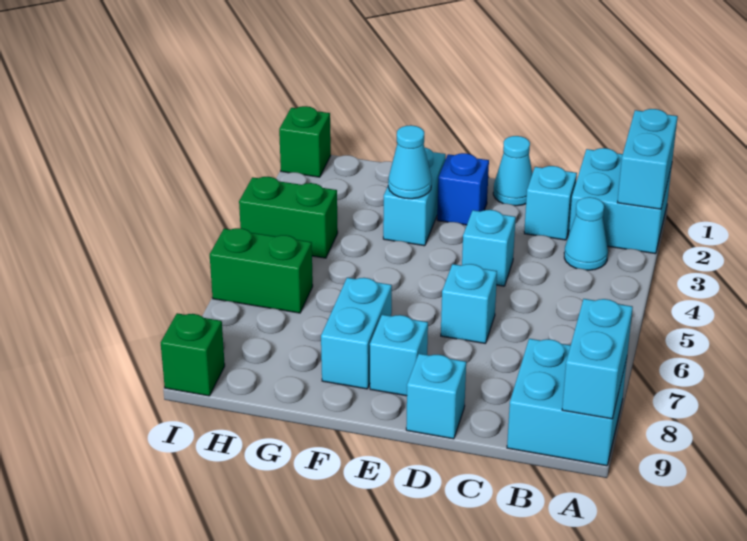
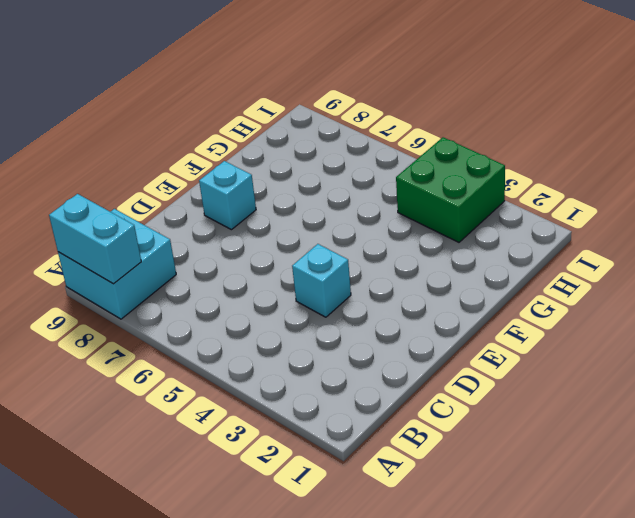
green 2x2 brick [396,137,505,242] -> green 1x2 brick [239,177,338,258]
none -> cyan 2x2 brick [569,148,672,254]
none -> cyan 1x1 cone [564,197,608,270]
none -> cyan 1x1 brick [524,166,577,240]

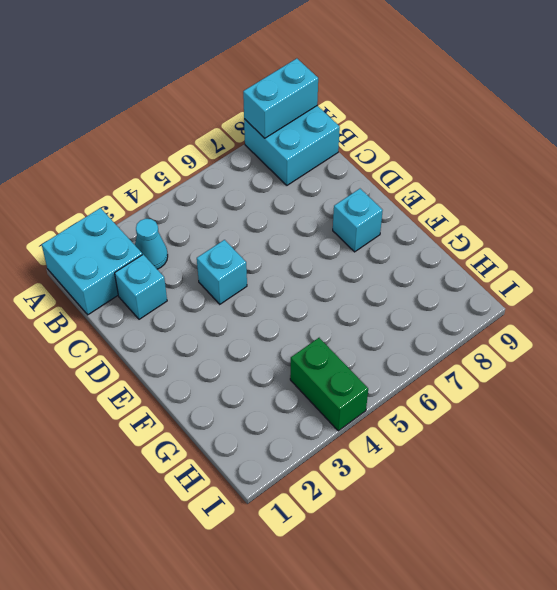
none -> cyan 1x1 cone [493,136,533,206]
none -> cyan 1x1 brick [441,264,497,343]
none -> cyan 1x1 brick [406,354,466,439]

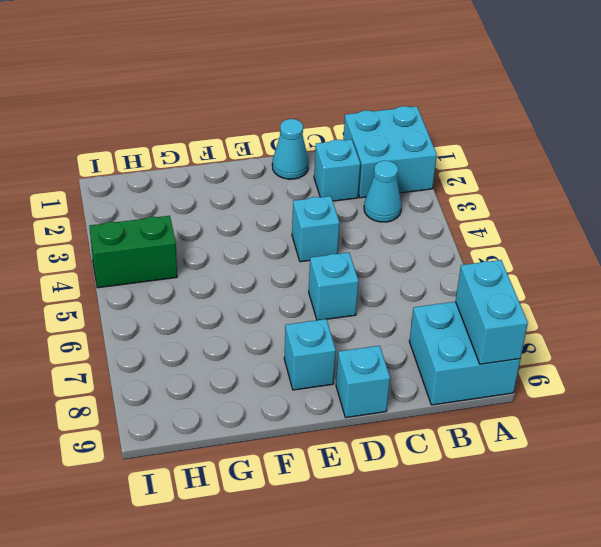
none -> blue 1x1 brick [437,153,489,225]
none -> cyan 1x2 brick [383,148,446,246]
none -> cyan 1x2 brick [321,278,392,389]

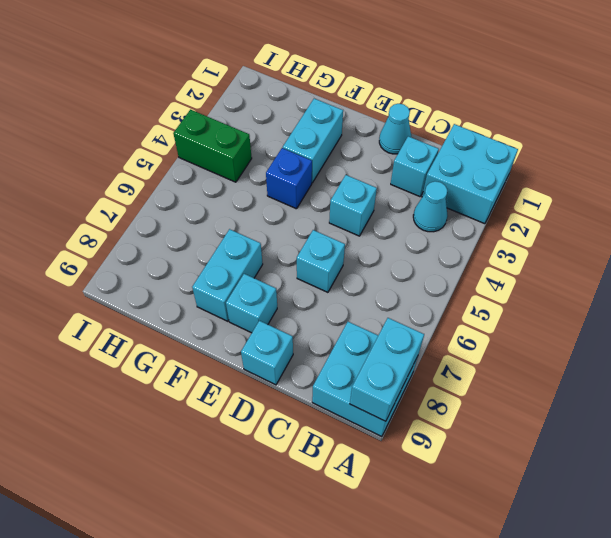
blue 1x1 brick [266,148,312,209] -> blue 1x1 brick moved to [437,153,489,225]
none -> green 1x2 brick [210,228,313,313]
none -> green 1x1 brick [279,106,331,177]
none -> green 1x1 brick [161,313,225,396]

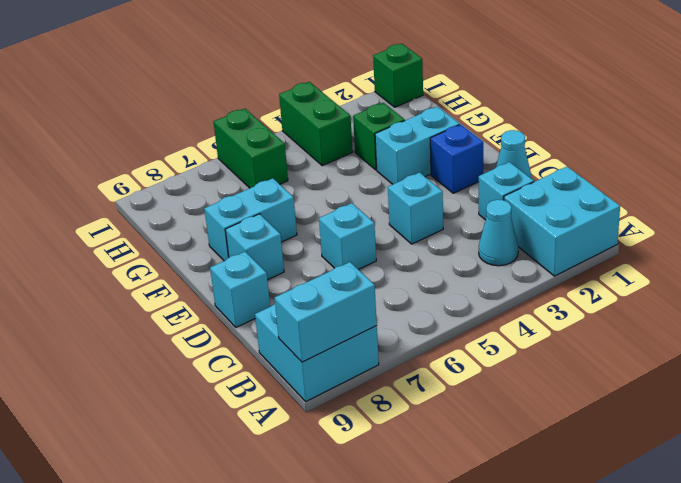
green 1x1 brick [353,103,405,170] -> green 1x1 brick moved to [161,313,225,396]
none -> cyan 1x2 brick [617,109,678,209]
none -> cyan 1x1 cone [388,125,432,199]

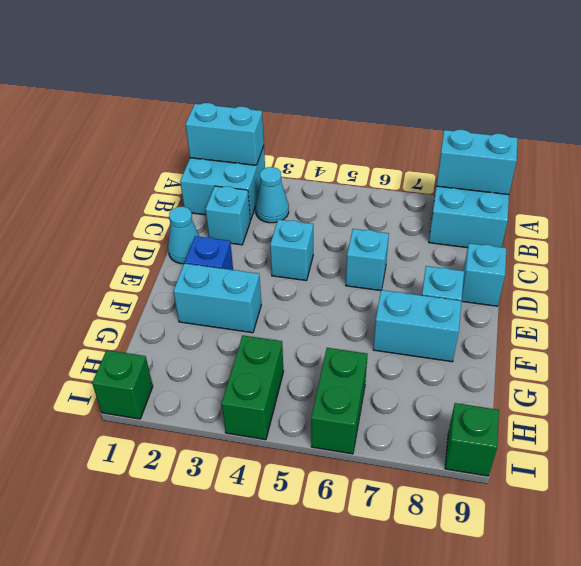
none -> cyan 1x1 cone [388,125,432,199]

